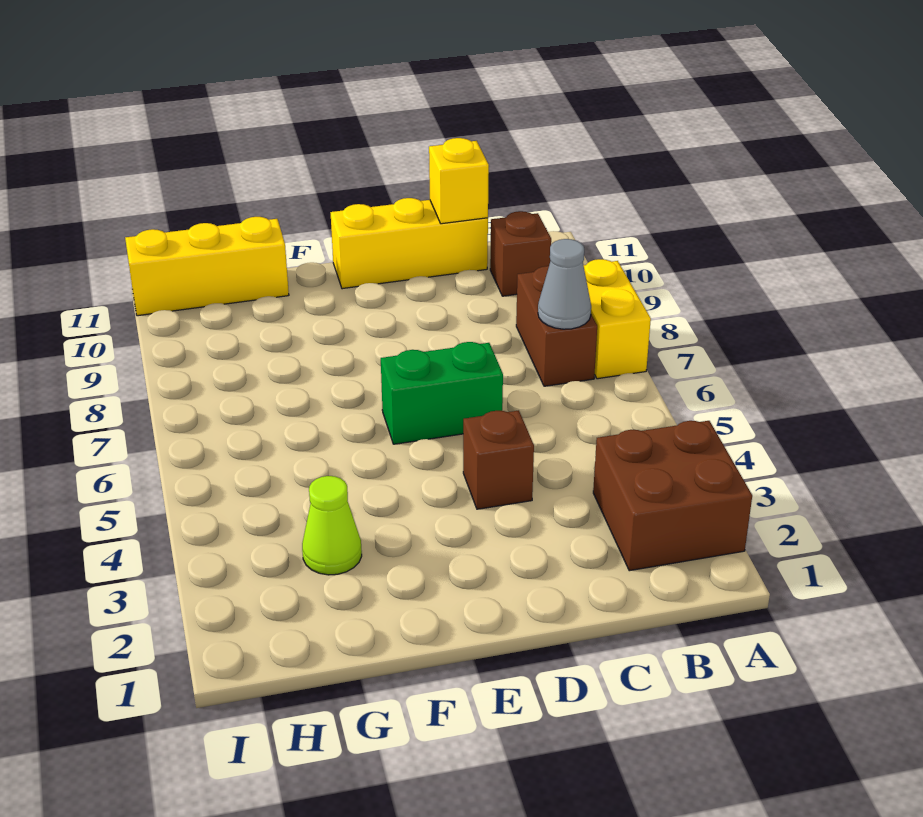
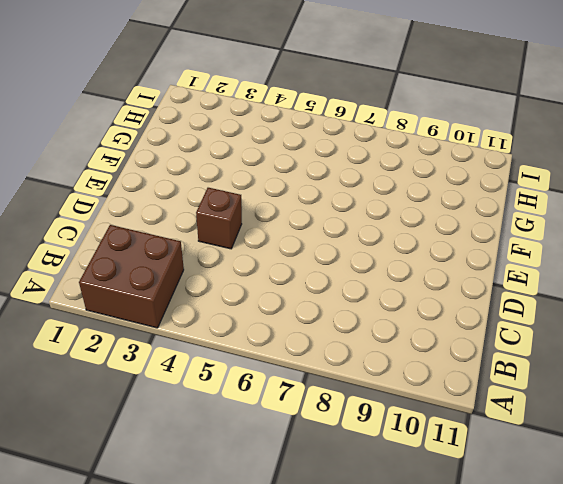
none -> yellow 1x2 brick [584,259,651,379]
none -> brown 1x2 brick [516,266,597,386]

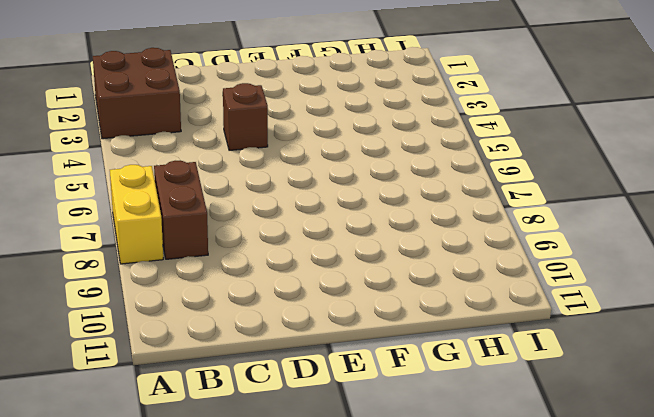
none -> brown 1x1 brick [490,211,551,296]
none -> yellow 1x3 brick [331,198,488,289]

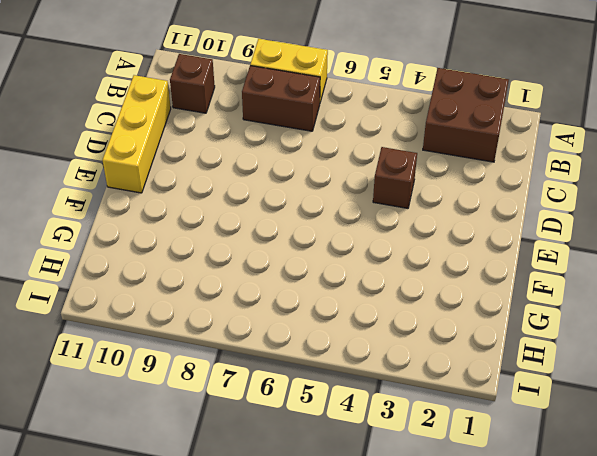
none -> green 1x2 brick [381,342,503,444]
none -> lime 1x1 cone [302,476,362,575]

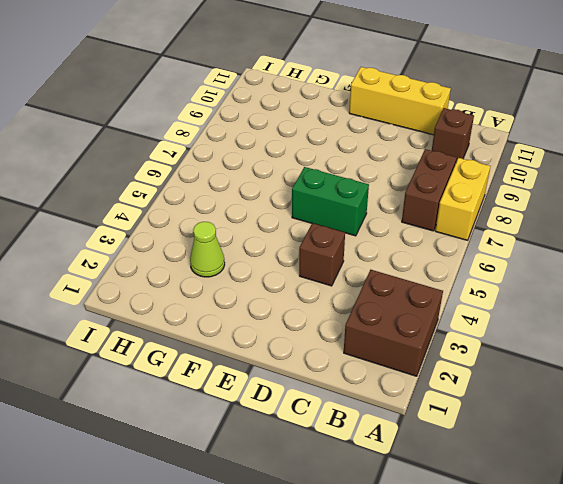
none -> yellow 1x3 brick [125,217,289,316]
none -> grey 1x1 cone [538,239,591,329]

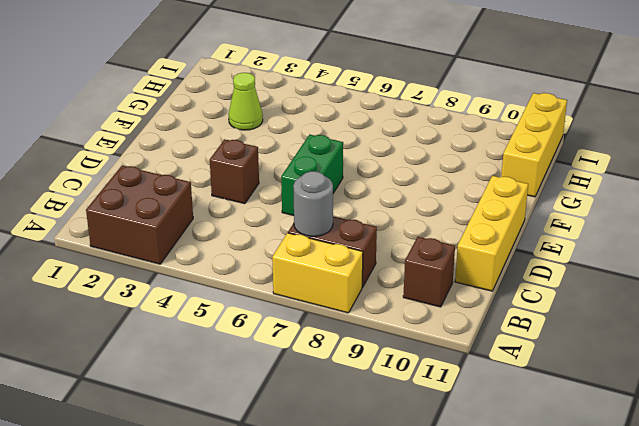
grey 1x1 round brick [293,171,333,237] -> grey 1x1 cone [538,239,591,329]
none -> yellow 1x1 brick [429,138,489,224]

